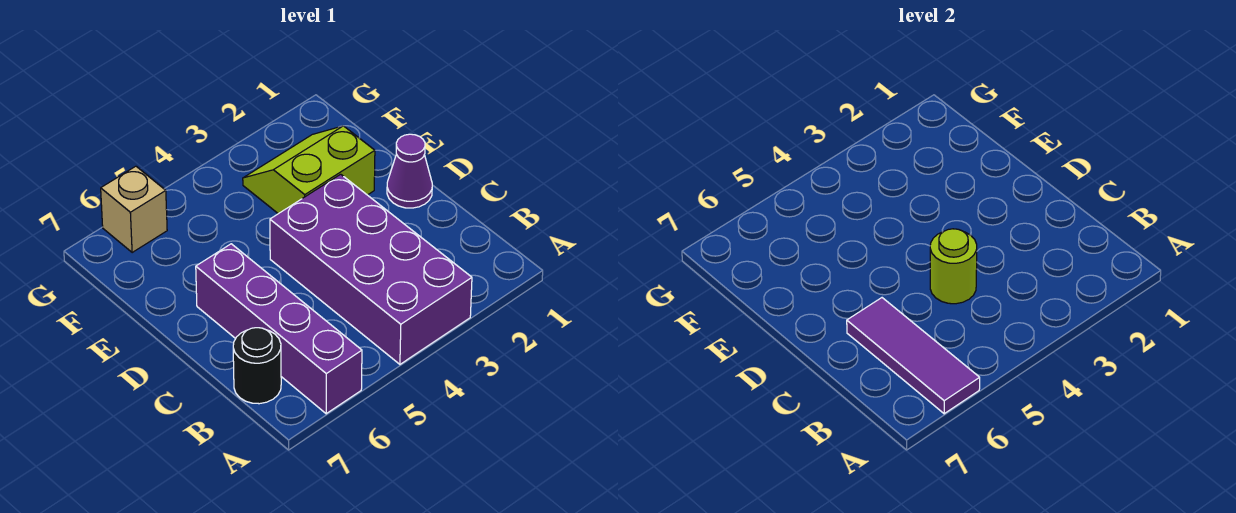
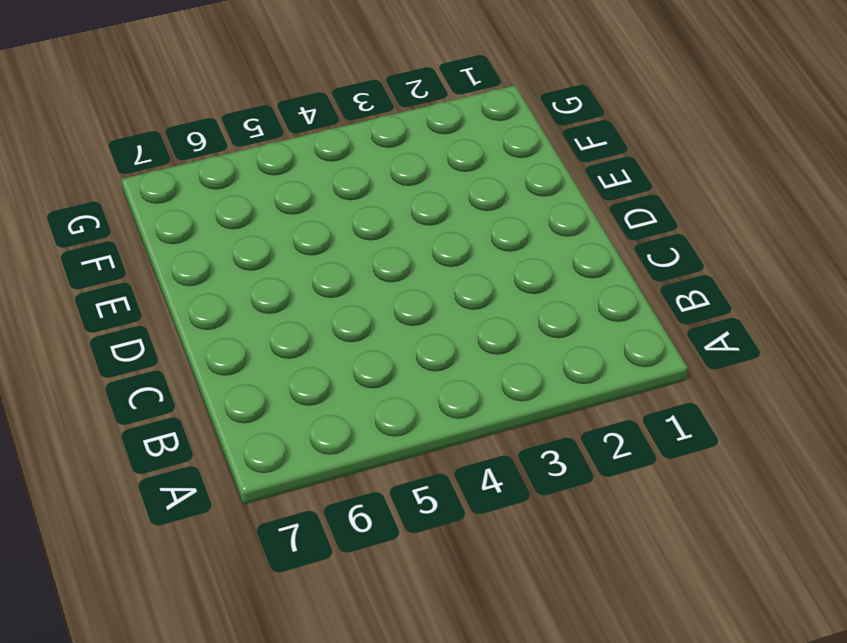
none -> purple 2x4 brick [270,174,472,364]
none -> purple 1x4 brick [196,244,362,414]

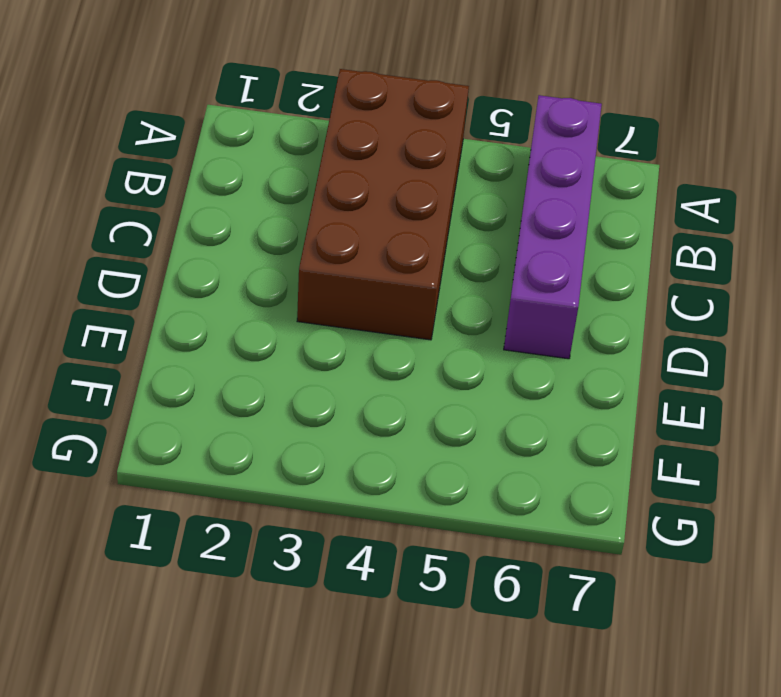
brown 2x4 brick [297,69,469,340] -> purple 2x4 brick [270,174,472,364]
none -> black 1x1 round brick [233,328,281,404]
none -> purple 1x1 cone [387,134,432,208]

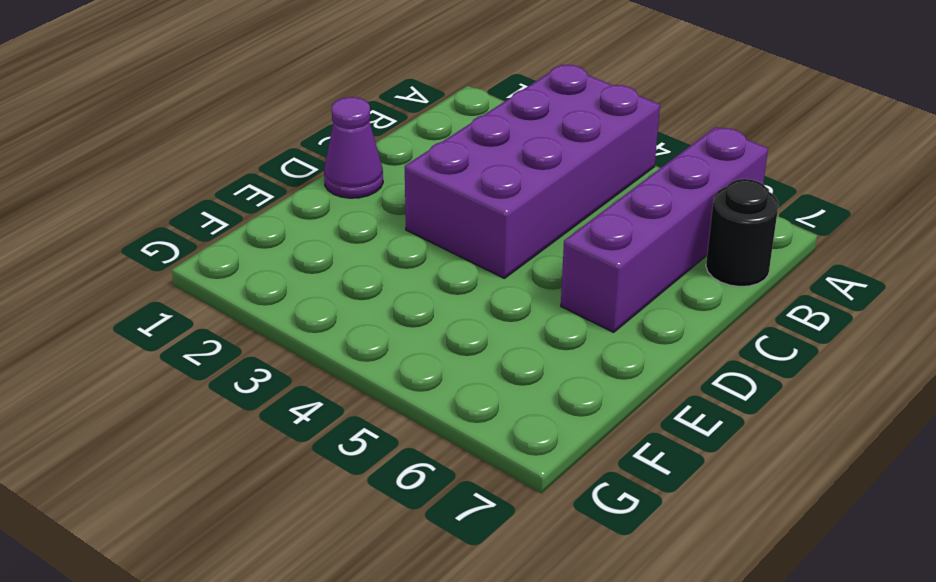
none -> lime 2x2 slope [243,126,375,214]
none -> tan 1x1 brick [101,166,167,253]

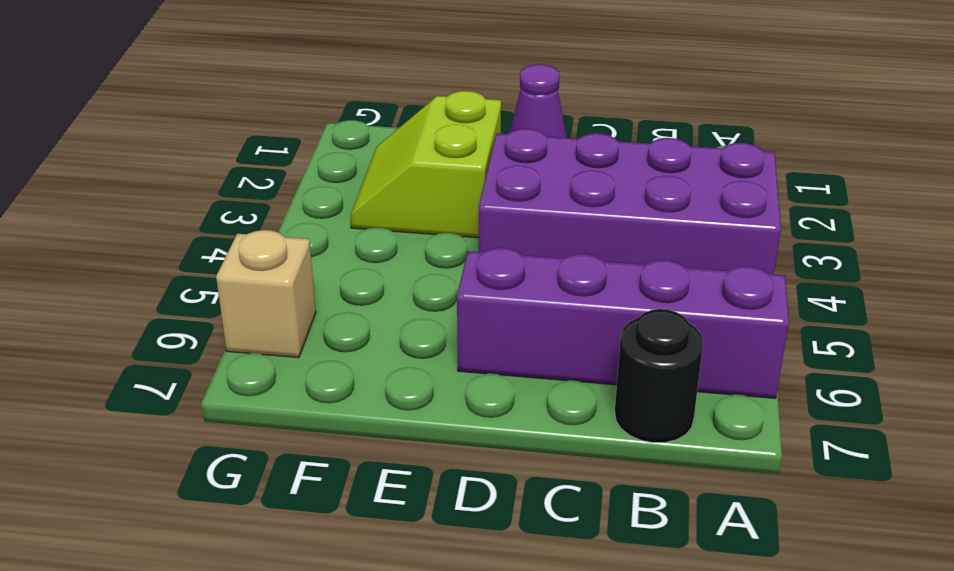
none -> purple 1x3 tile [847,298,980,414]
none -> lime 1x1 round brick [930,229,977,304]

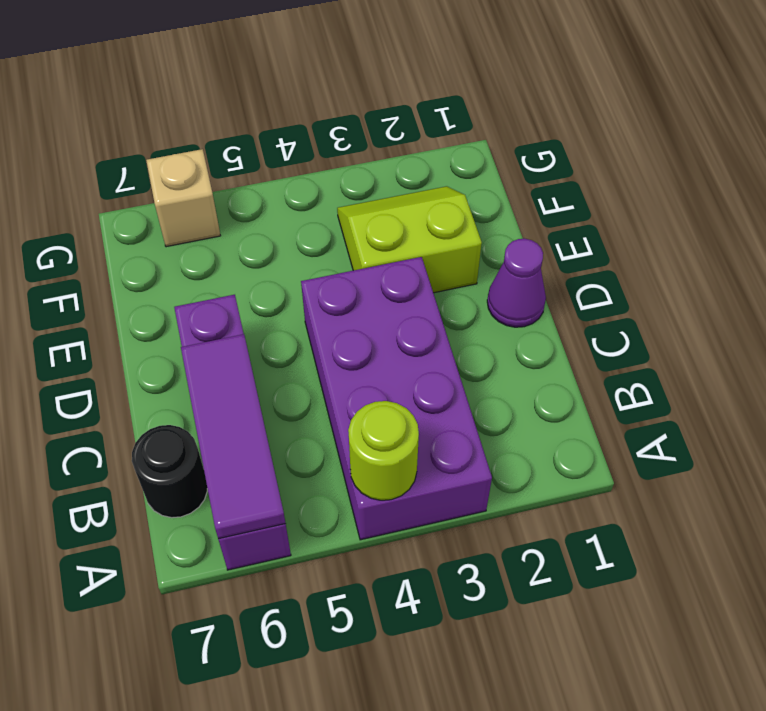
lime 1x1 round brick [348,401,419,500] -> lime 1x1 round brick moved to [930,229,977,304]

